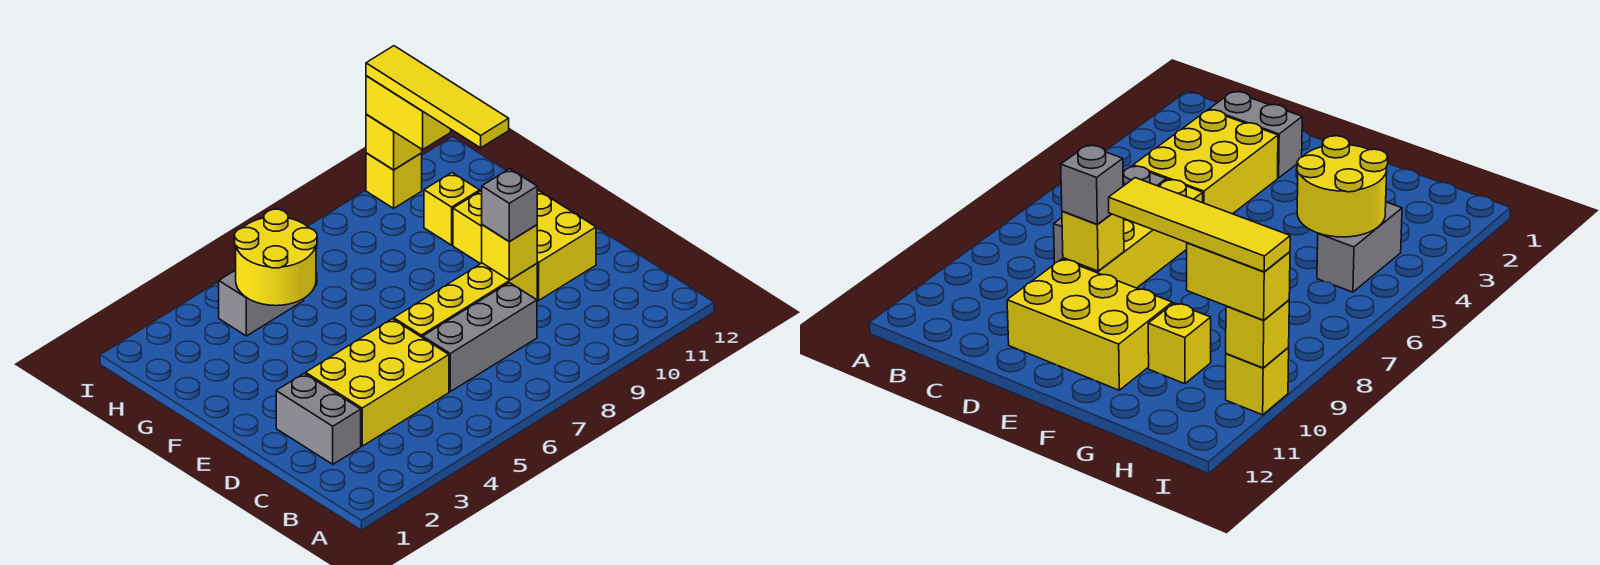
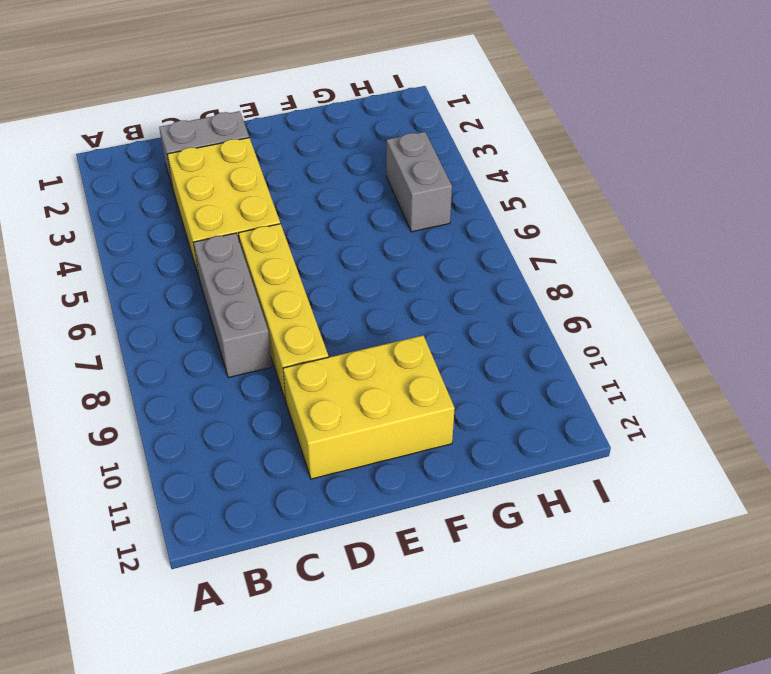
none -> yellow 1x1 brick [424,173,480,245]
none -> yellow 1x1 brick [366,153,422,208]
none -> yellow 1x1 brick [482,225,537,280]

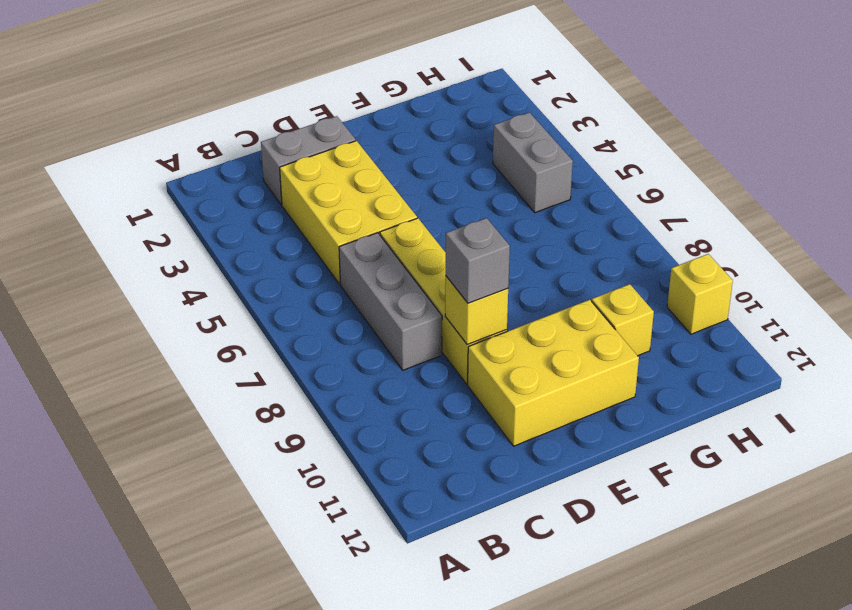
none -> yellow 2x2 round brick [235,209,317,306]
none -> yellow 1x1 brick [366,114,422,170]
none -> yellow 1x2 brick [366,76,451,150]

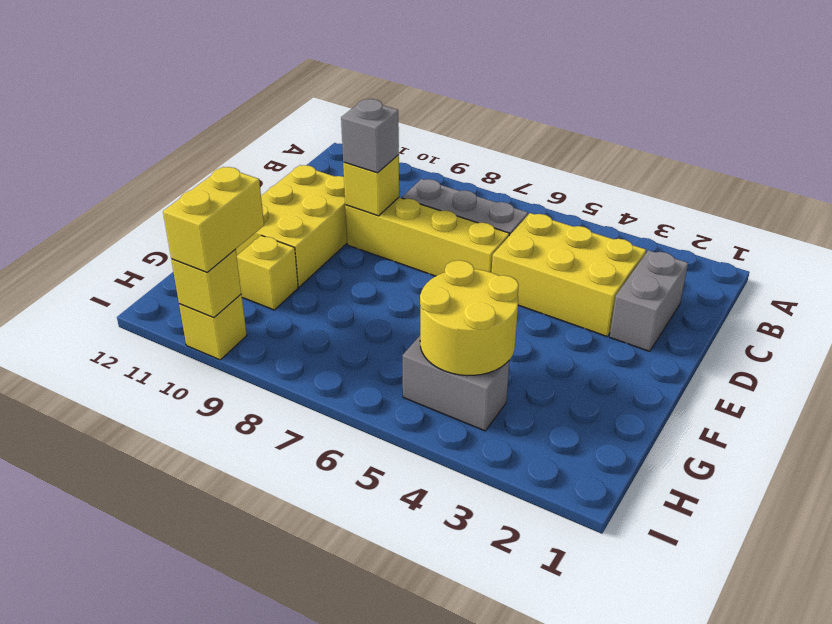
none -> yellow 1x4 tile [366,46,509,148]

